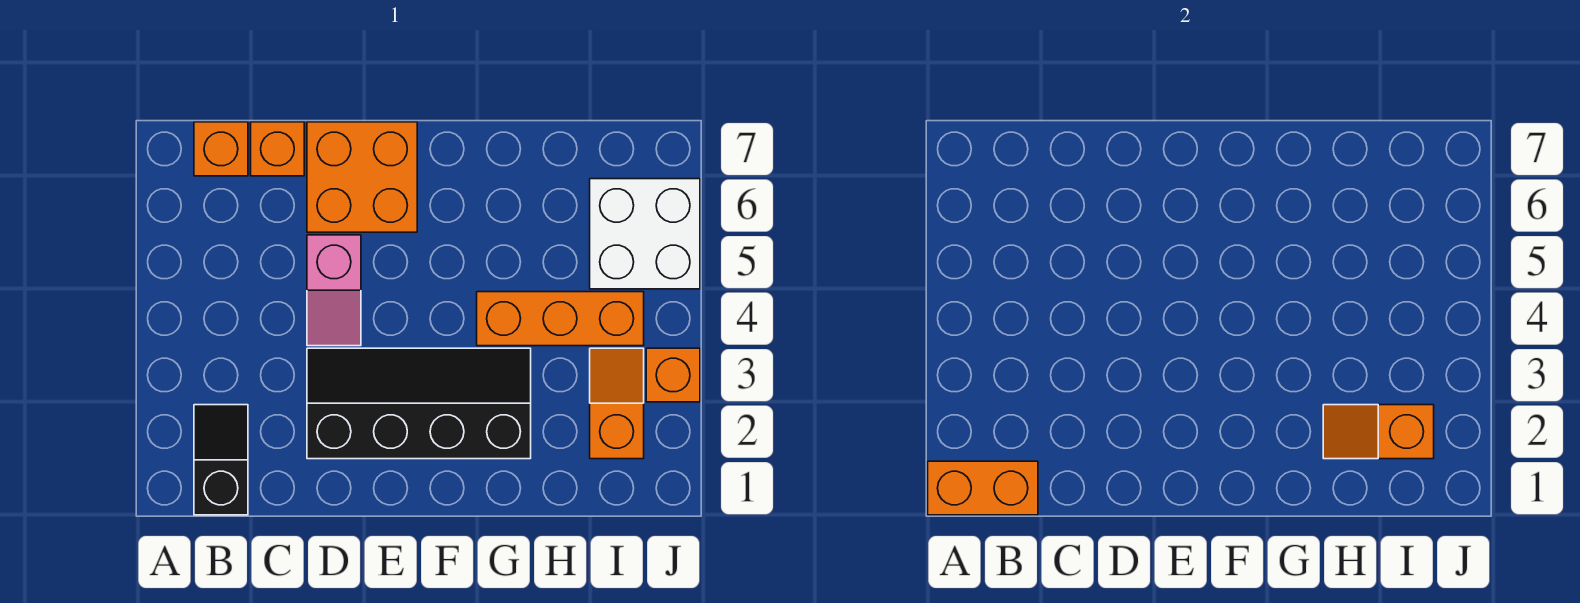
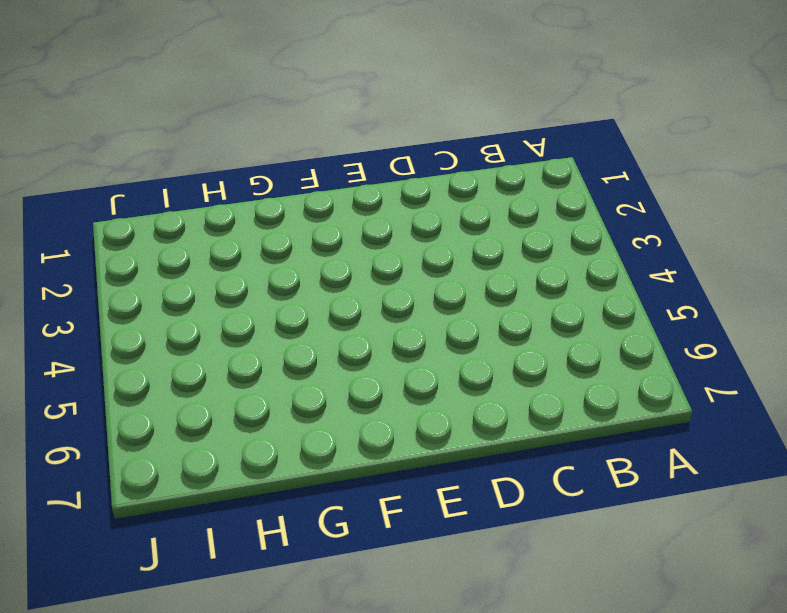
none -> black 1x2 slope [194,405,248,515]
none -> orange 1x1 brick [194,122,248,176]
none -> orange 1x1 brick [251,122,304,176]

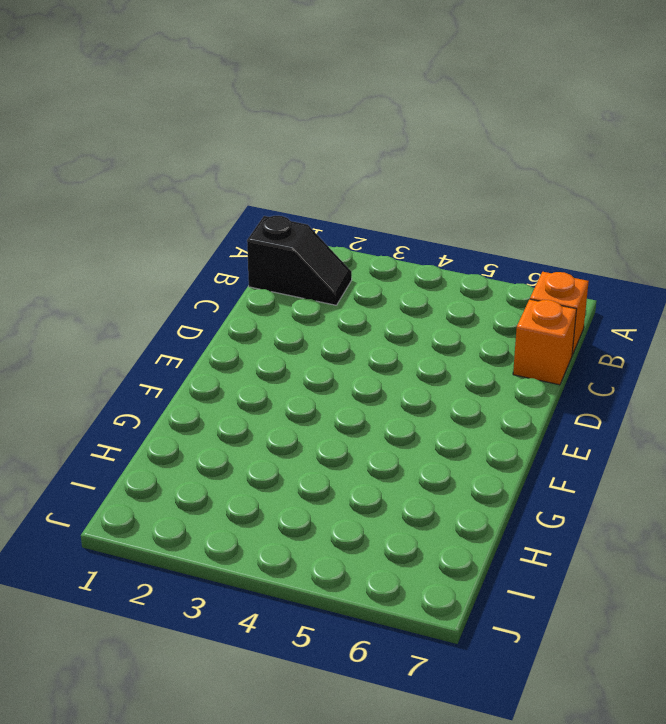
none -> black 2x4 slope [307,348,531,459]
none -> pink 1x2 slope [307,235,361,346]
none -> orange 2x2 brick [307,122,417,232]

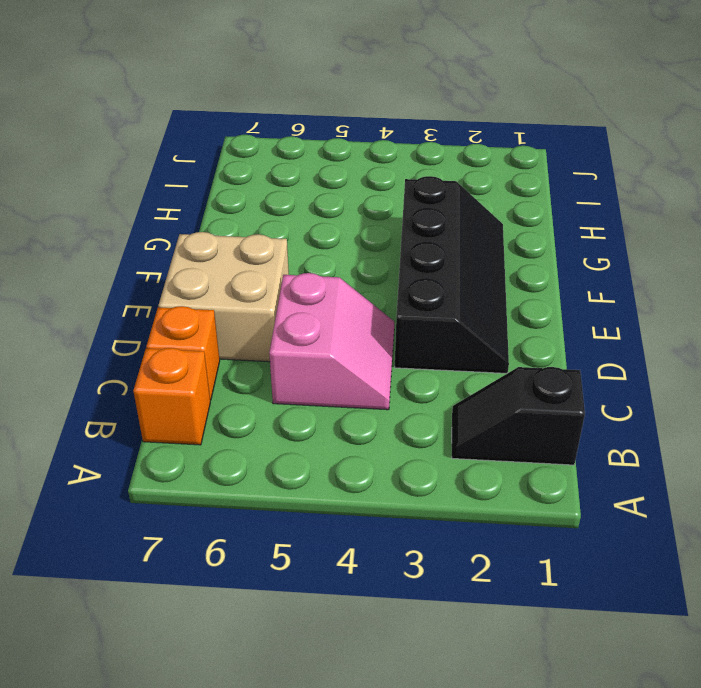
pink 2x2 slope [269,273,394,410] -> pink 1x2 slope [307,235,361,346]
black 2x4 slope [395,176,509,373] -> black 2x4 slope turned to [307,348,531,459]
tan 2x2 brick [158,232,289,362] -> orange 2x2 brick [307,122,417,232]
none -> orange 1x3 brick [477,292,644,346]
none -> orange 1x2 slope [590,348,644,459]
none -> white 2x2 brick [590,179,700,289]

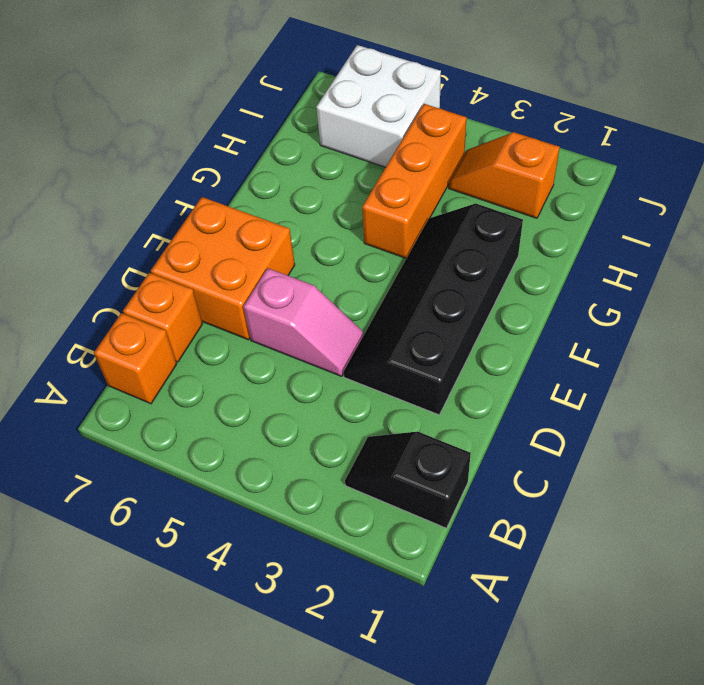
none -> orange 1x1 brick [646,348,700,402]
none -> orange 1x2 brick [928,461,1038,515]
none -> orange 1x2 slope [1323,405,1434,459]

